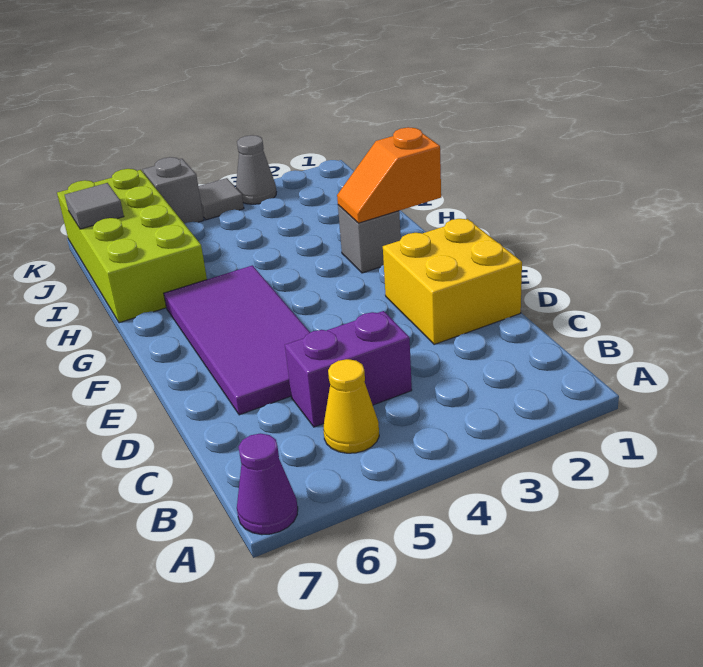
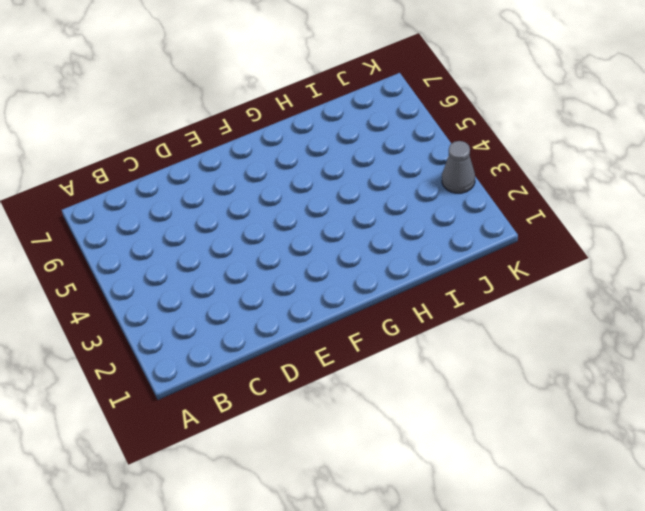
none -> purple 1x1 cone [237,433,298,535]
none -> yellow 1x1 cone [323,359,379,453]
none -> purple 1x2 brick [285,311,412,427]

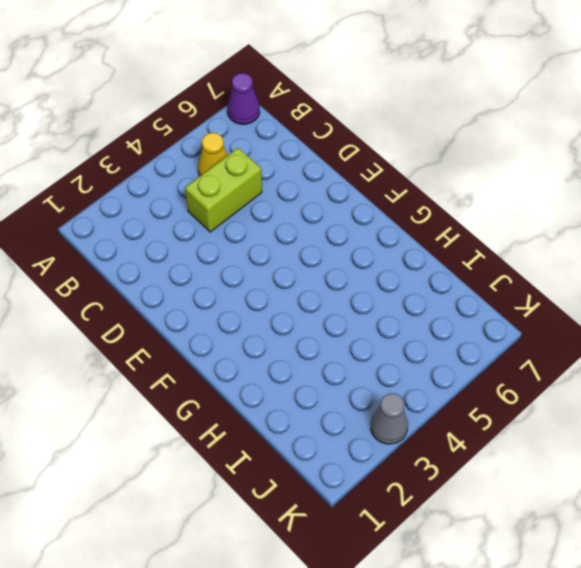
lime 1x2 brick [185,148,262,232] -> purple 1x2 brick [285,311,412,427]
none -> yellow 2x2 brick [383,219,522,344]
none -> purple 2x4 tile [164,265,310,415]
none -> grey 1x1 brick [338,205,401,273]

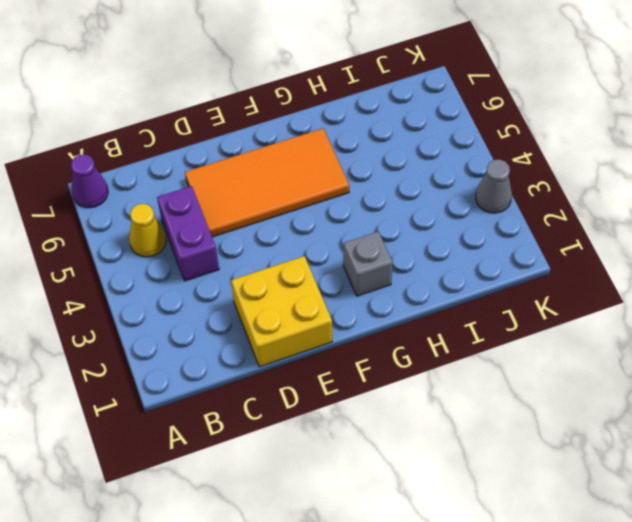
orange 2x4 tile [185,128,349,237] -> purple 2x4 tile [164,265,310,415]
none -> lime 2x4 brick [57,169,207,323]
none -> grey 1x1 tile [198,178,244,220]
none -> grey 1x1 brick [143,157,204,224]

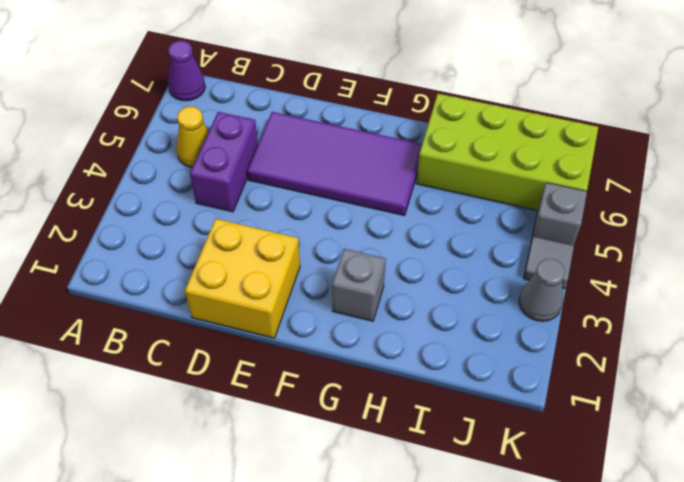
none -> orange 1x2 slope [337,127,441,223]
none -> grey 1x1 tile [65,183,124,229]

